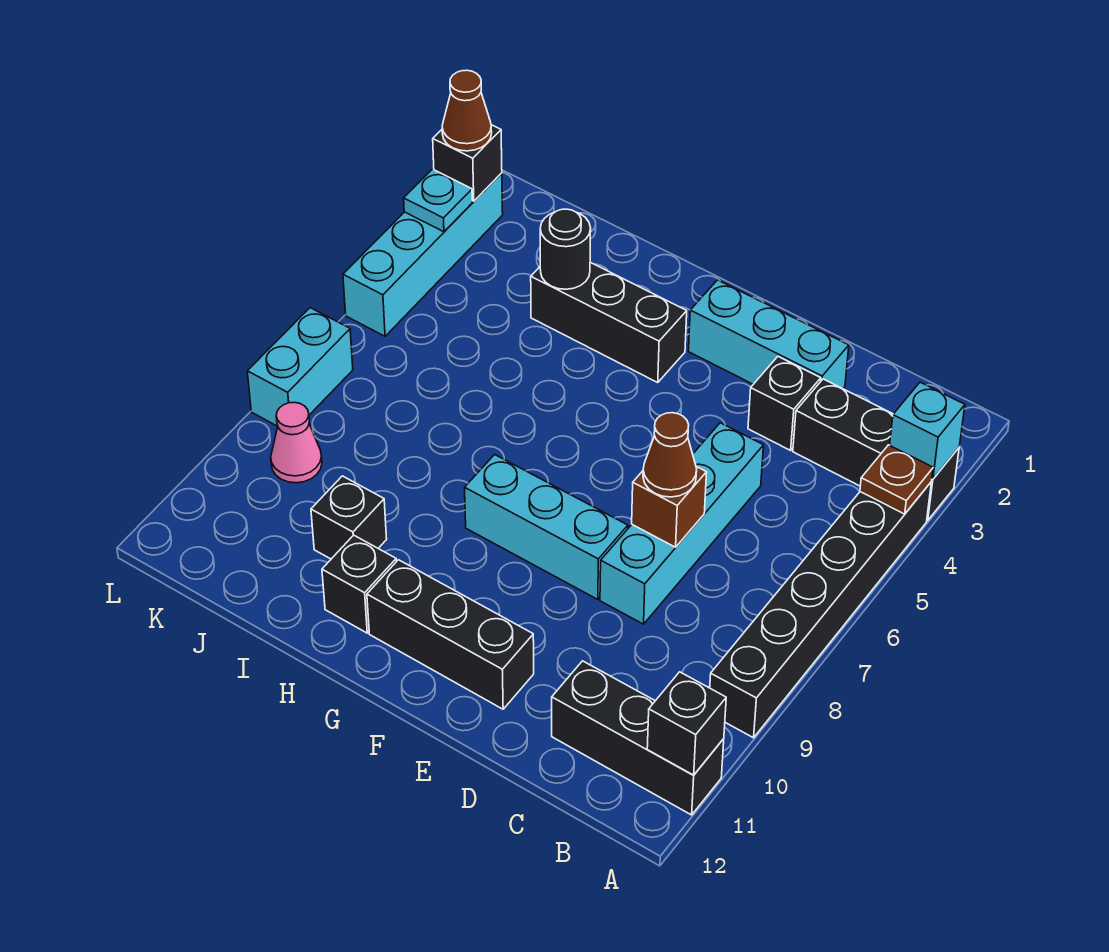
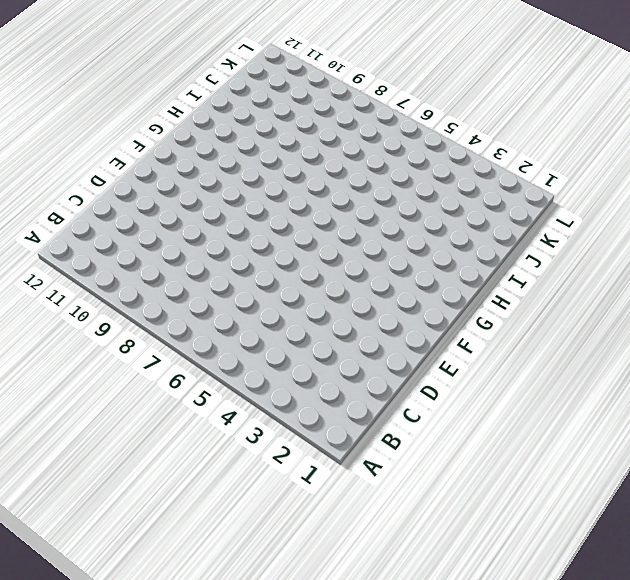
none -> black 1x3 brick [793,379,959,521]
none -> black 1x6 brick [710,483,931,738]
none -> black 1x3 brick [552,661,724,815]

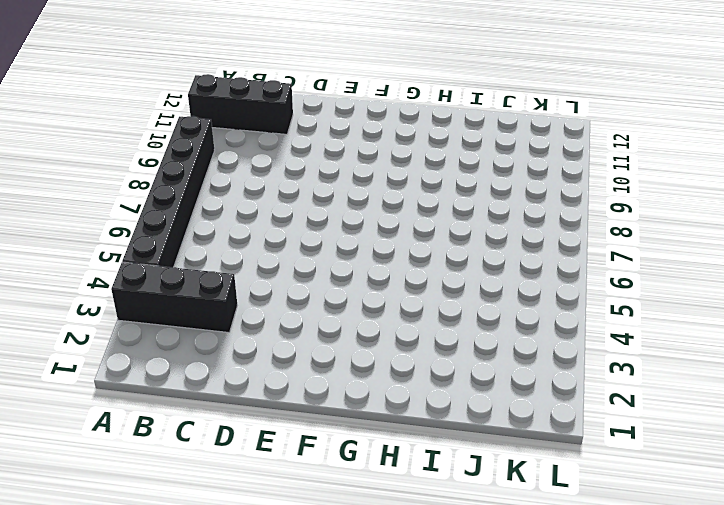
none -> cyan 1x3 brick [689,280,849,389]
none -> black 1x1 brick [748,357,821,450]
none -> cyan 1x4 brick [600,423,764,624]

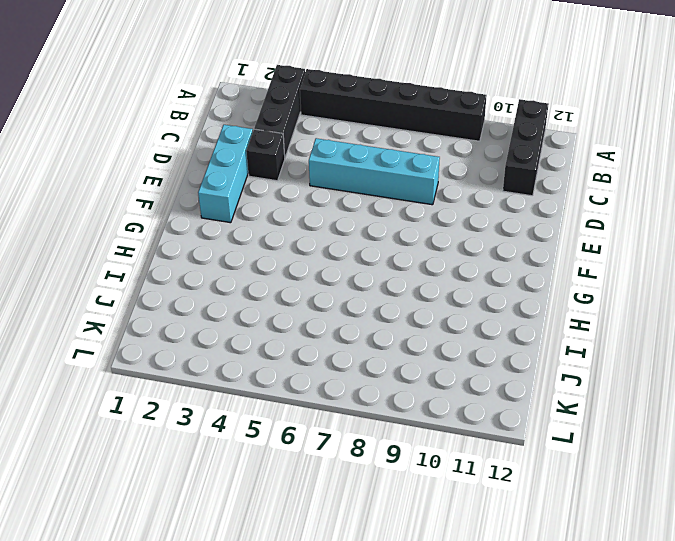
none -> cyan 1x3 brick [465,455,628,599]
none -> black 1x3 brick [367,560,534,709]
none -> black 1x3 brick [531,262,687,382]

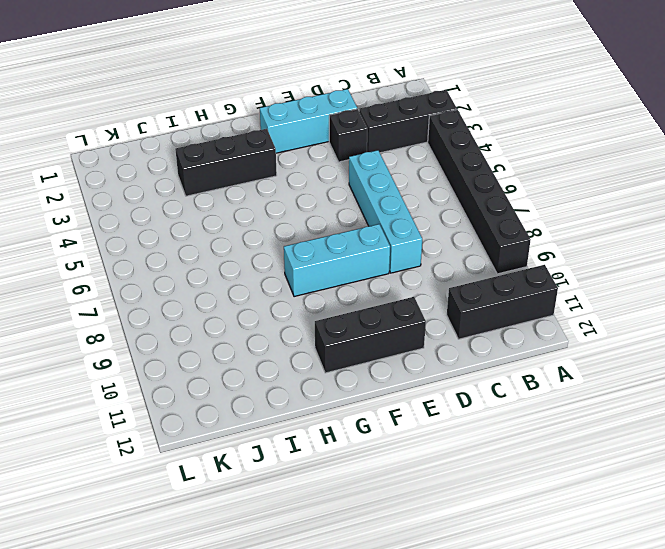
none -> black 1x1 brick [322,535,396,633]
none -> black 1x1 brick [311,476,387,559]
none -> pink 1x1 cone [271,402,322,483]

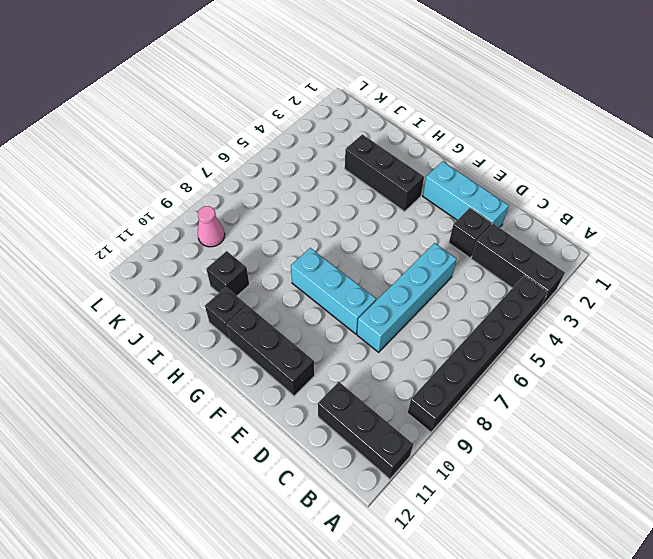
none -> cyan 1x4 brick [343,173,503,336]
none -> cyan 1x2 brick [247,308,353,426]
none -> cyan 1x1 brick [890,382,965,479]

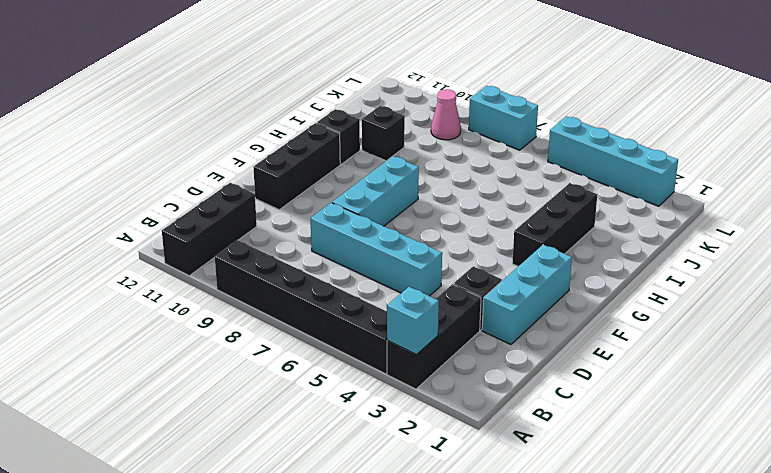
none -> brown 1x1 plate [860,445,933,514]
none -> black 1x1 brick [647,672,726,775]
none -> brown 1x1 brick [632,467,707,547]

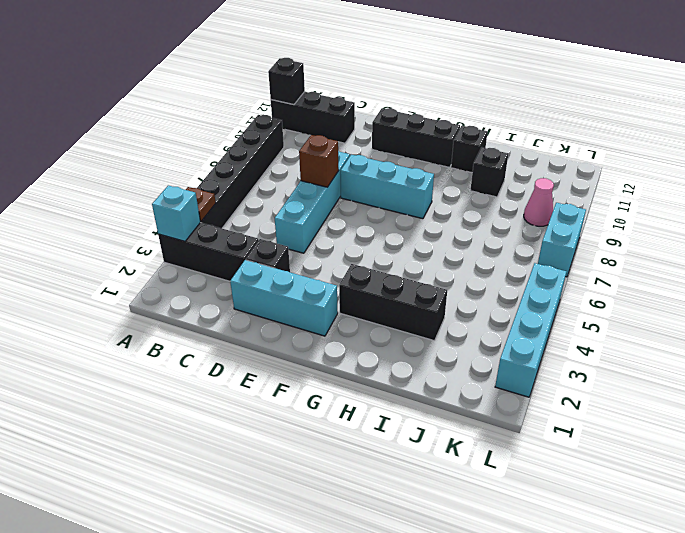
none -> black 1x1 round brick [540,209,591,289]
none -> black 1x1 brick [433,125,502,201]
none -> cyan 1x1 plate [404,169,472,232]

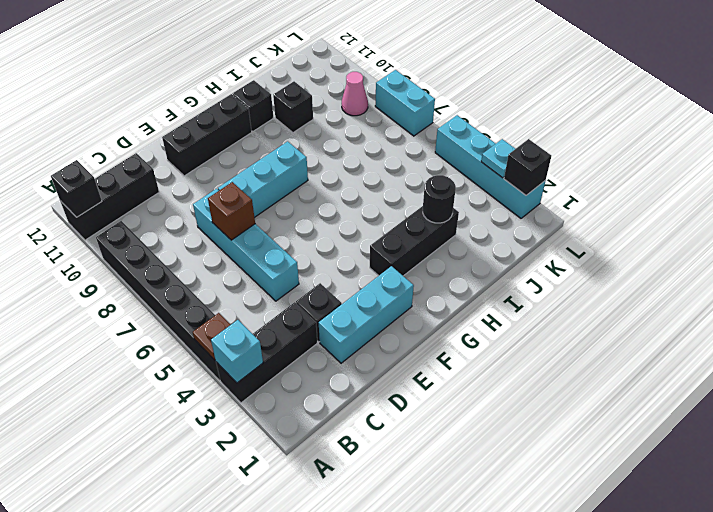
none -> brown 1x1 cone [643,413,697,497]
none -> brown 1x1 cone [442,70,492,151]

